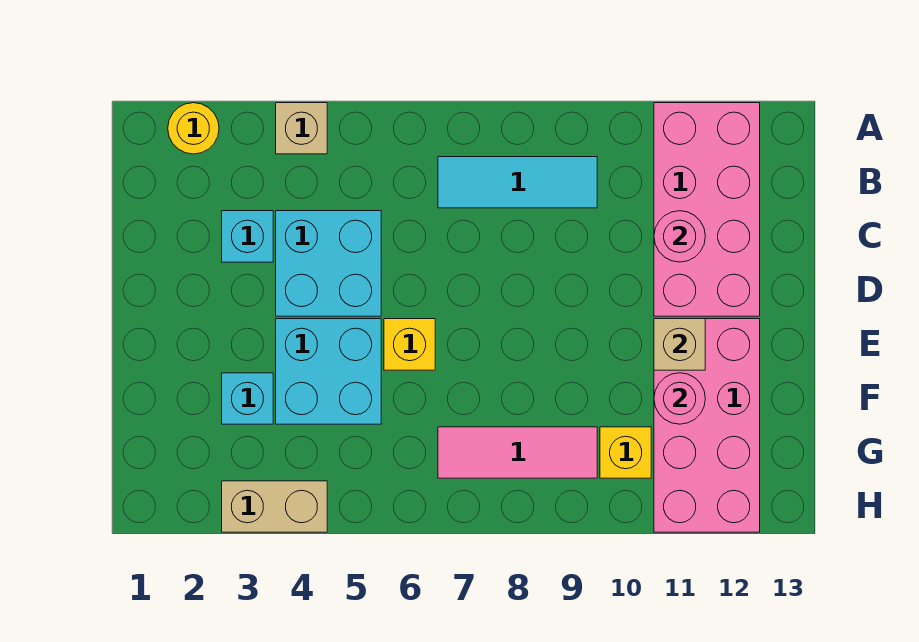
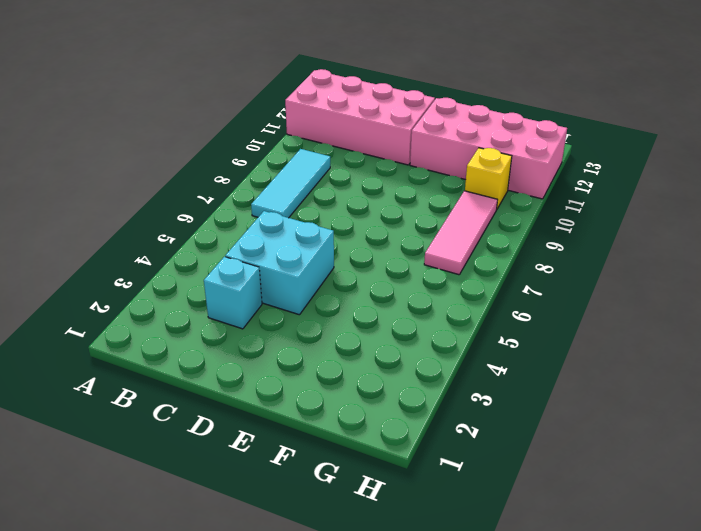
none -> yellow 1x1 round brick [168,103,219,154]
none -> tan 1x1 brick [276,103,327,154]
none -> cyan 2x2 brick [276,319,381,424]

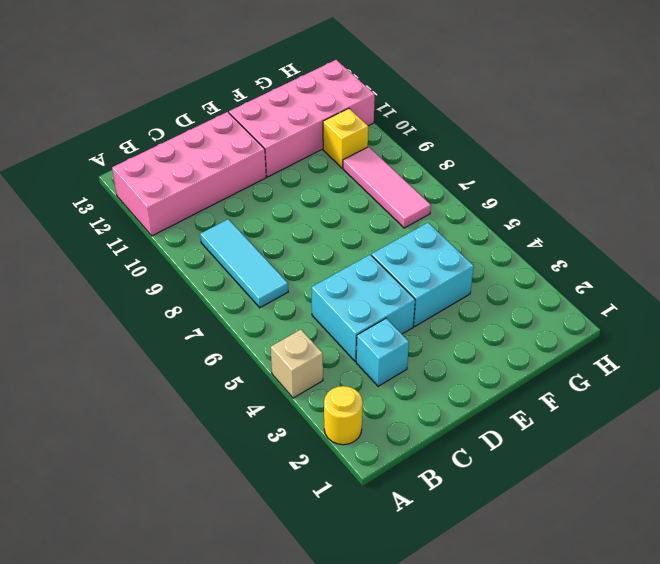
none -> yellow 1x1 brick [384,319,435,370]
none -> cyan 1x1 brick [222,373,273,424]
none -> tan 1x2 brick [222,481,327,532]

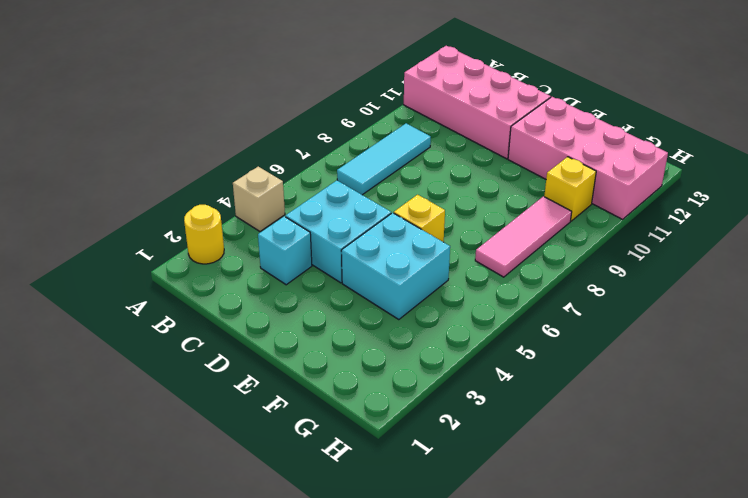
none -> cyan 1x1 brick [222,373,273,424]
none -> tan 1x2 brick [222,481,327,532]
none -> pink 1x1 round brick [654,211,705,262]

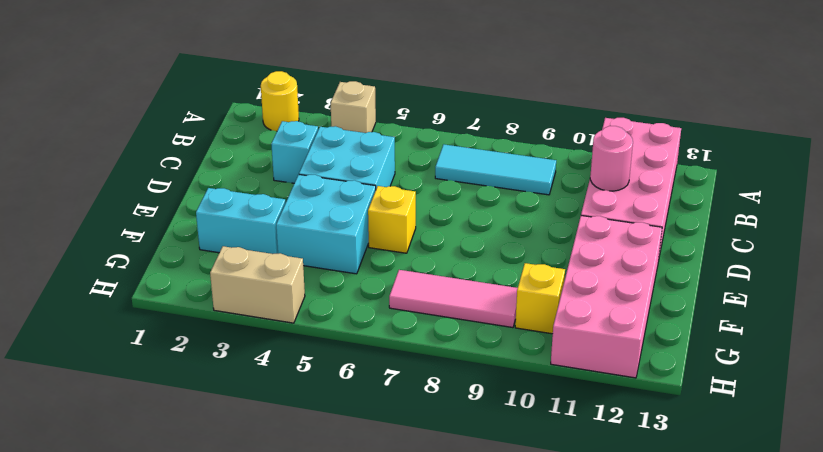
cyan 1x2 brick [196,188,286,254] -> cyan 1x1 brick [222,373,273,424]
none -> tan 1x1 brick [654,319,705,370]
none -> pink 1x1 round brick [654,373,705,424]

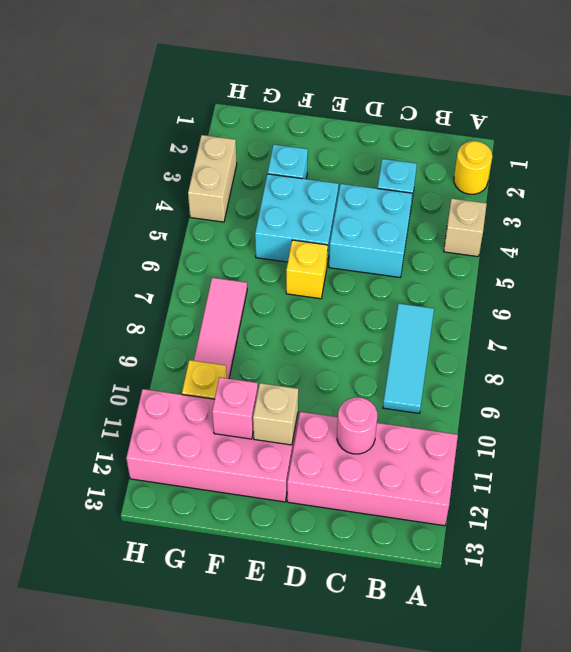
pink 1x1 brick [212,377,258,439] -> pink 1x1 round brick [654,373,705,424]

